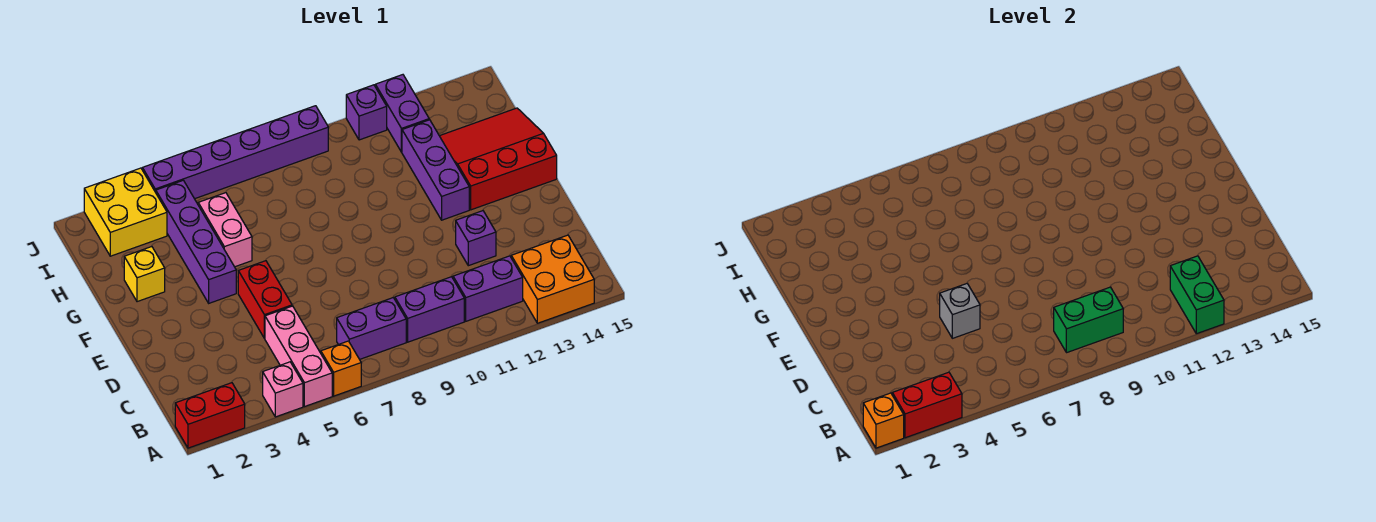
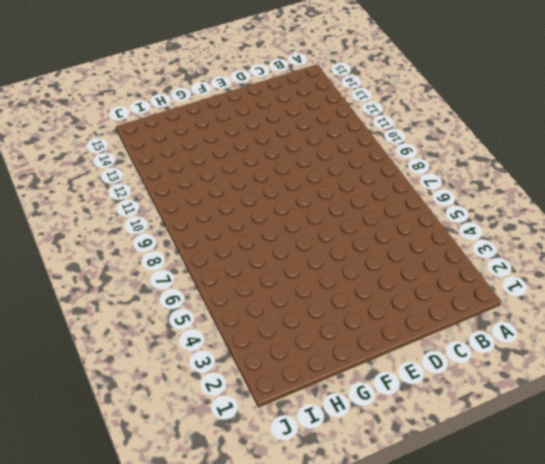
none -> red 1x2 brick [175,383,245,448]
none -> pink 1x1 brick [263,362,303,417]
none -> pink 1x3 brick [265,306,332,407]

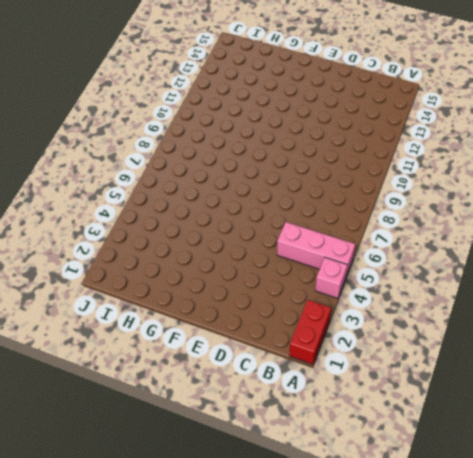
none -> orange 1x1 brick [321,341,361,396]
none -> orange 2x2 brick [511,235,594,323]
none -> purple 1x2 brick [337,298,406,359]

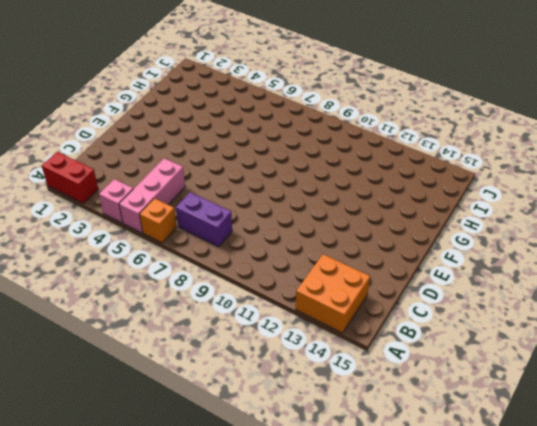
none -> purple 1x2 brick [395,277,464,342]
none -> purple 1x2 brick [453,256,523,321]
none -> red 1x2 brick [238,261,292,338]

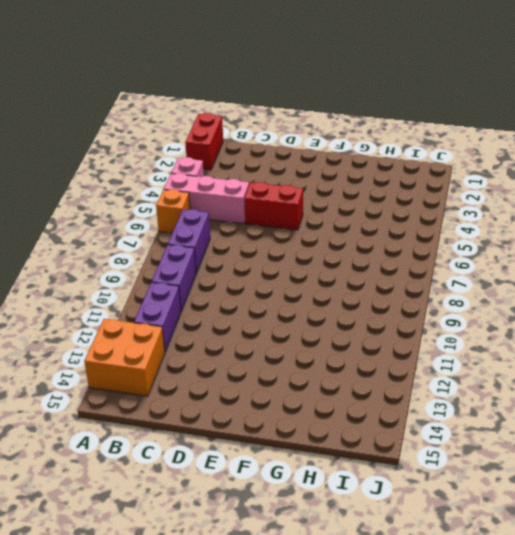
none -> purple 1x1 brick [456,211,496,266]
none -> purple 1x4 brick [156,180,236,303]
none -> purple 1x3 brick [402,120,469,220]

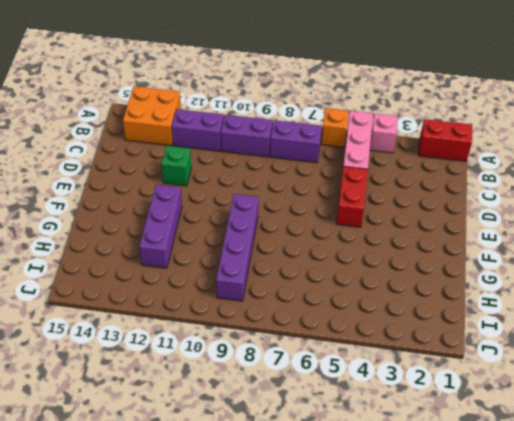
green 1x1 brick [162,146,191,186] -> purple 1x1 brick [456,211,496,266]
purple 1x4 brick [216,194,258,301] -> purple 1x4 brick moved to [156,180,236,303]
none -> red 3x3 slope [440,108,557,210]
none -> yellow 1x1 brick [124,247,165,302]
none -> pink 1x2 brick [198,193,252,267]

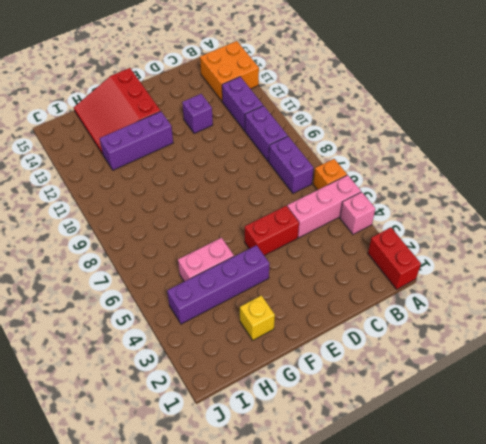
none -> yellow 2x2 brick [84,168,167,256]
none -> purple 1x2 brick [375,75,429,152]
none -> purple 1x6 brick [142,106,328,199]

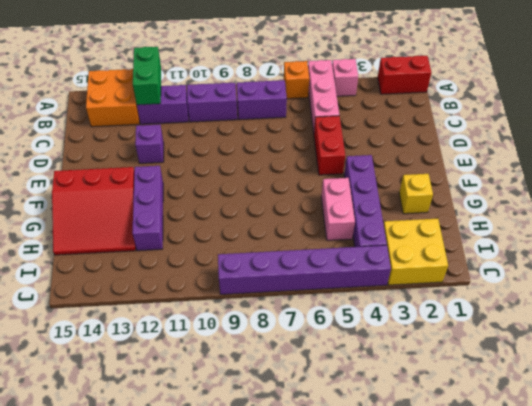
none -> purple 1x2 brick [375,75,429,152]
none -> purple 1x1 brick [346,85,387,140]
none -> orange 1x1 brick [863,393,904,448]

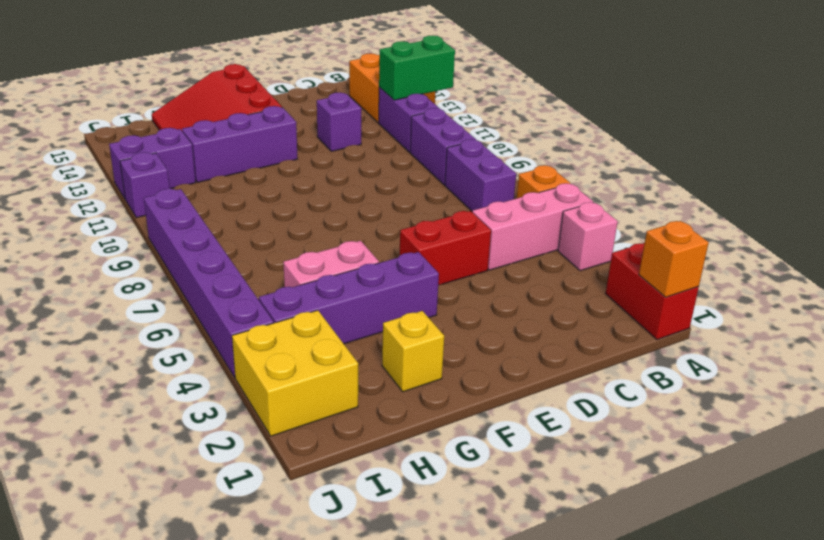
none -> red 1x2 brick [892,372,962,438]
none -> green 1x2 brick [1054,287,1123,353]
none -> grey 1x1 brick [940,284,980,338]

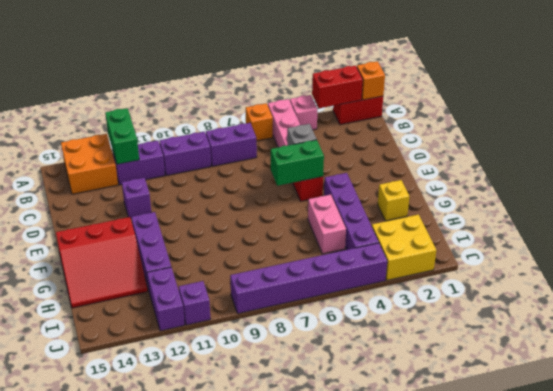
green 1x2 brick [271,140,324,186] -> green 1x2 brick moved to [1054,287,1123,353]

